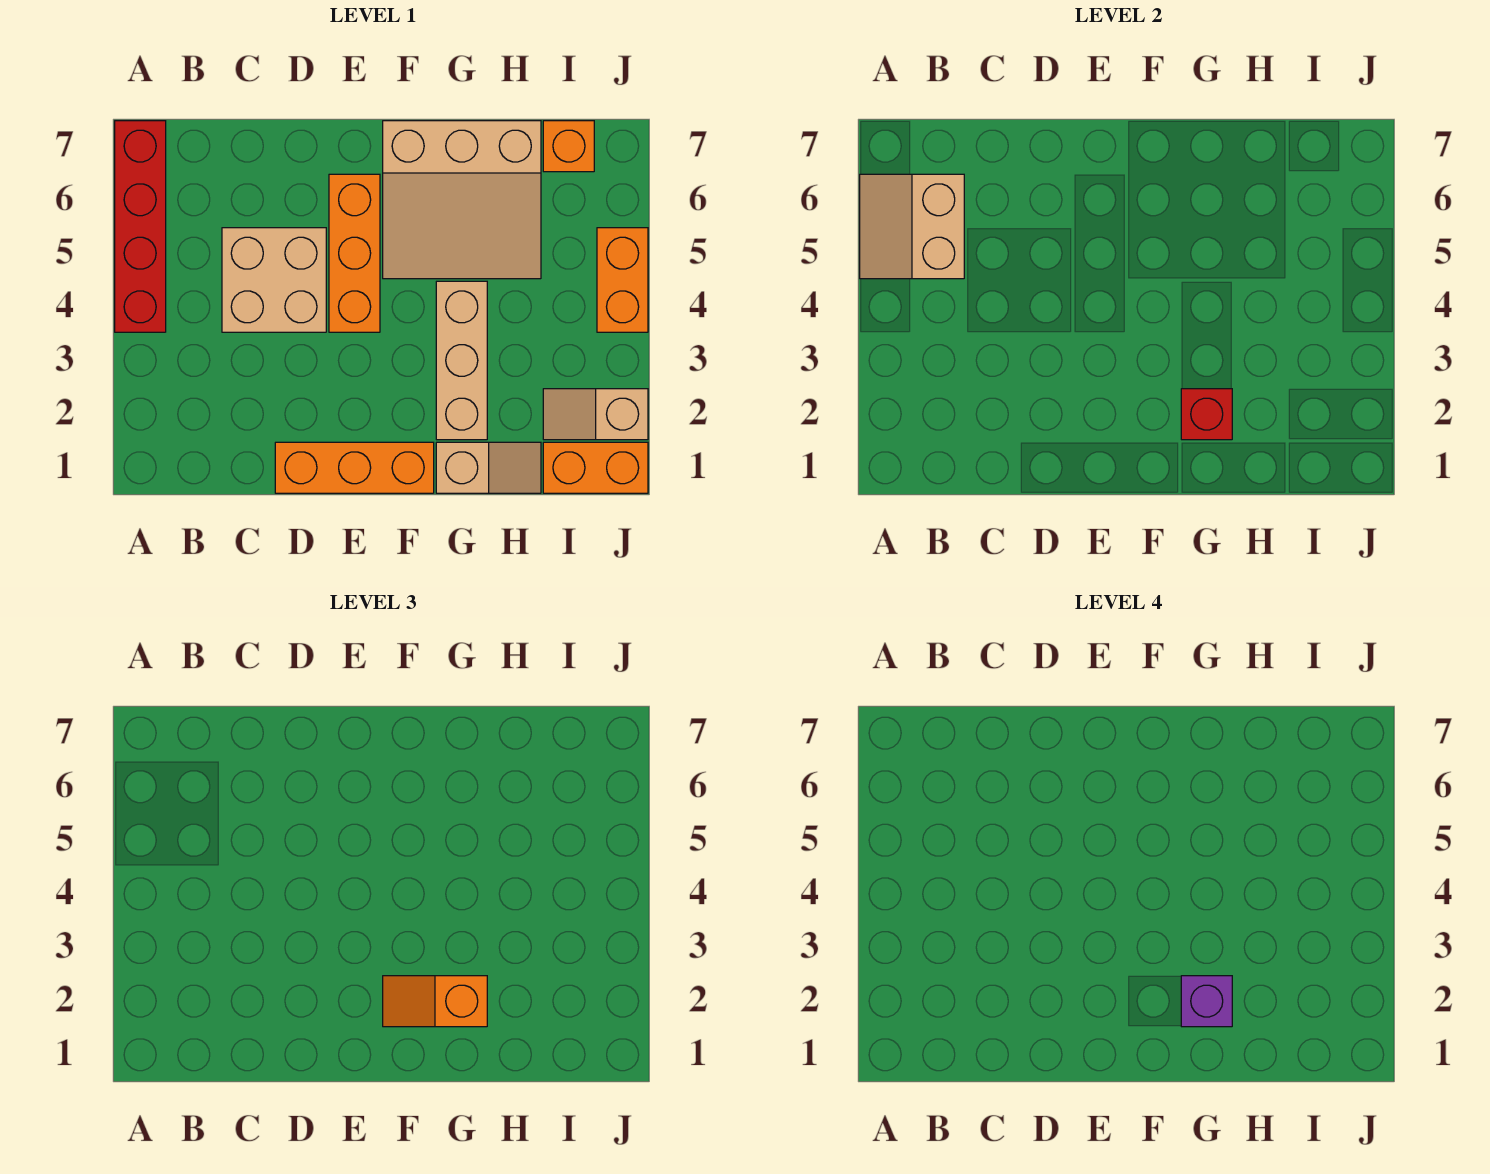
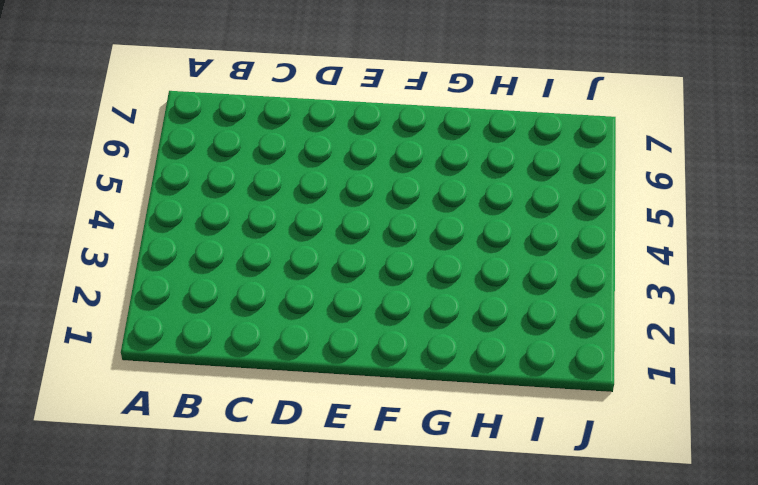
none -> red 1x4 brick [115,121,166,332]
none -> tan 2x2 brick [222,228,326,332]
none -> orange 1x3 brick [275,442,434,493]

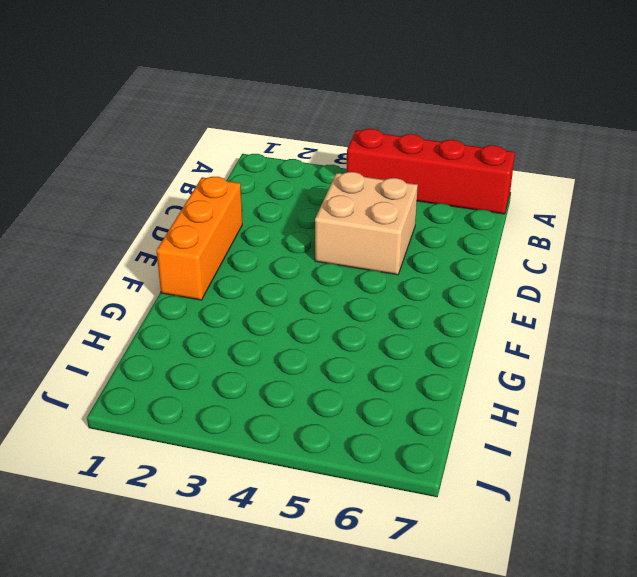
none -> orange 1x3 brick [329,174,380,332]
none -> tan 3x3 slope [383,121,541,279]
none -> tan 1x2 slope [436,442,541,493]

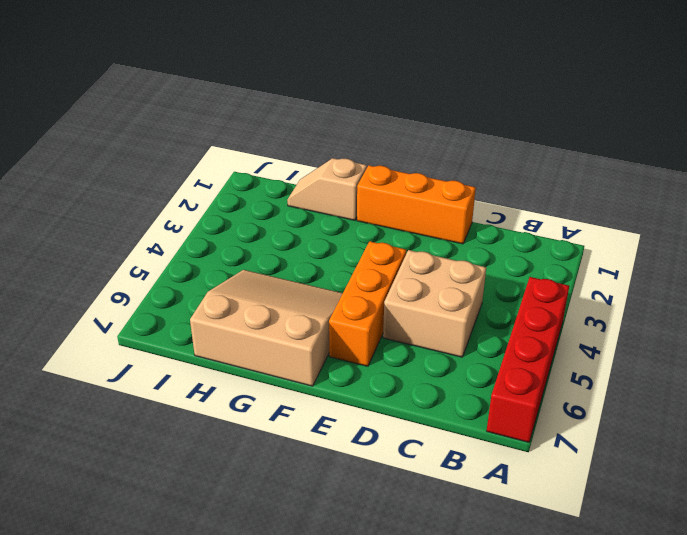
none -> tan 1x3 brick [436,281,487,440]
none -> orange 1x2 brick [543,442,648,493]
none -> tan 1x2 slope [543,389,648,440]

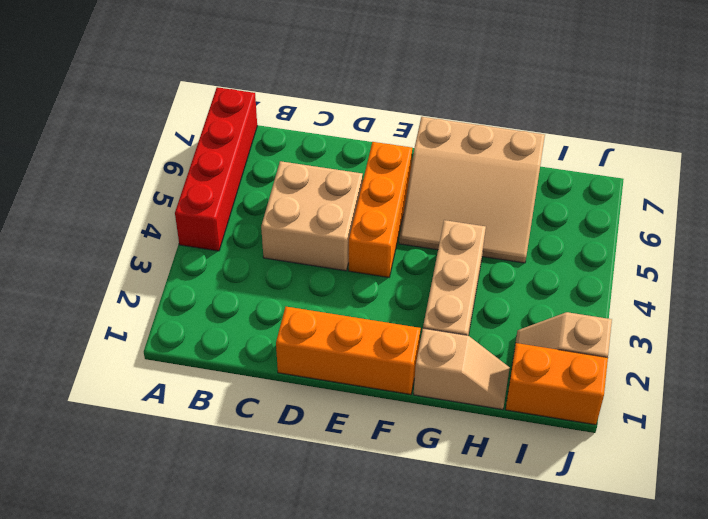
none -> orange 1x1 brick [543,121,594,172]
none -> orange 1x2 brick [597,228,648,332]
none -> tan 2x2 slope [860,174,964,279]

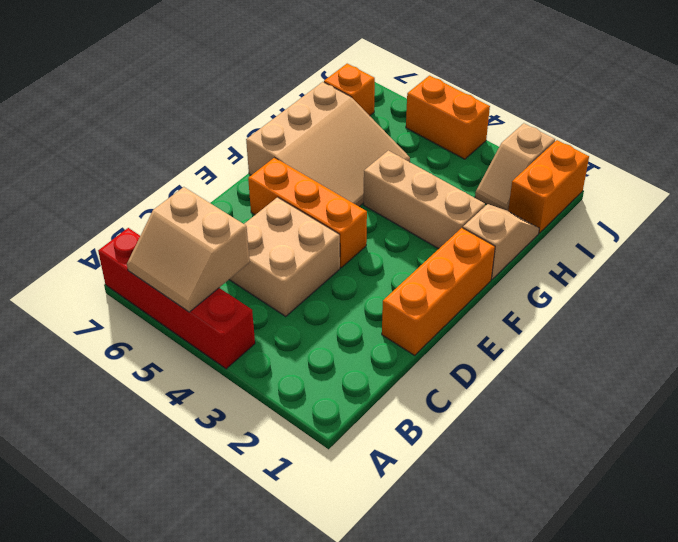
none -> red 1x1 brick [1181,389,1232,440]
none -> orange 1x2 slope [383,976,487,1027]
none -> purple 1x1 brick [1181,976,1232,1027]

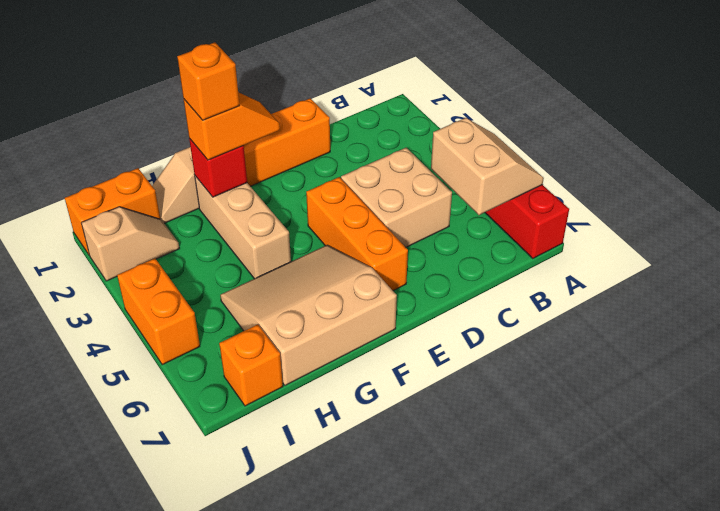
orange 1x1 brick [177,42,240,120] -> purple 1x1 brick [1181,976,1232,1027]

